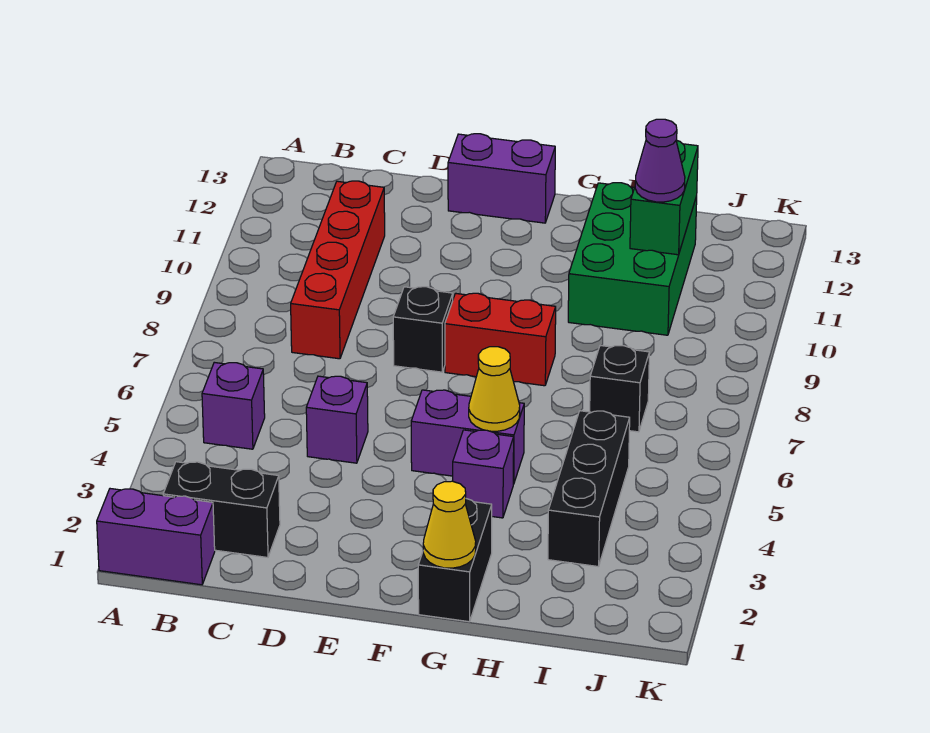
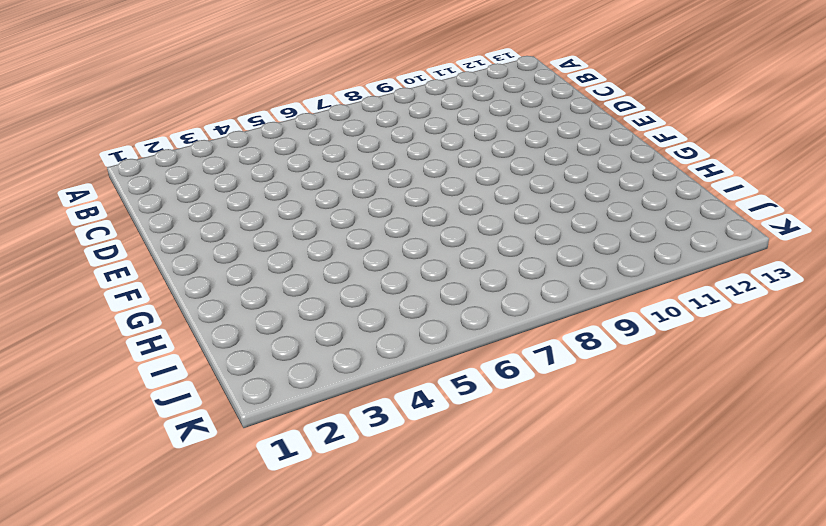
none -> purple 1x2 brick [97,489,215,585]
none -> black 1x2 brick [163,462,280,557]
none -> purple 1x1 brick [202,362,265,449]

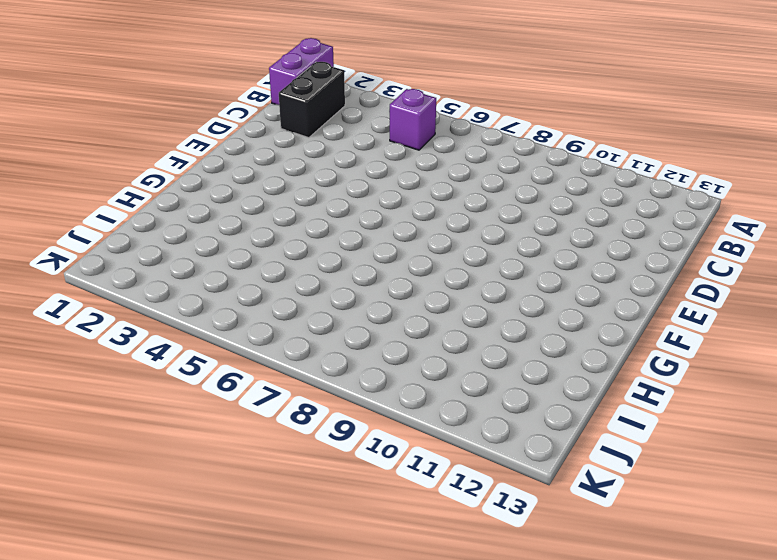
none -> red 1x4 brick [291,181,385,359]
none -> purple 1x1 brick [306,376,368,463]
none -> black 1x1 brick [393,287,453,372]

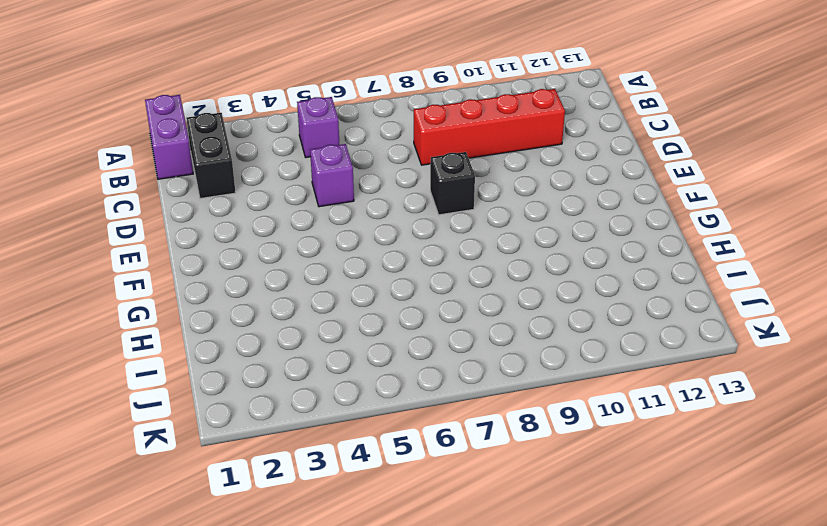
none -> purple 1x2 brick [448,134,555,223]
none -> purple 1x2 brick [411,390,524,484]
none -> red 1x2 brick [445,293,556,386]

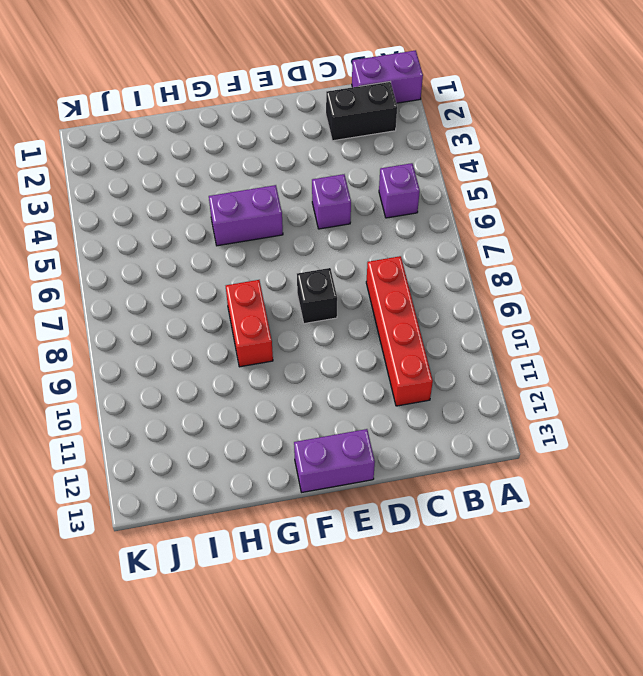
red 1x2 brick [226,280,273,367] -> red 1x2 brick turned to [445,293,556,386]
none -> black 1x2 brick [418,499,492,622]
none -> purple 1x1 brick [453,430,514,518]
none -> green 2x3 brick [568,183,697,335]

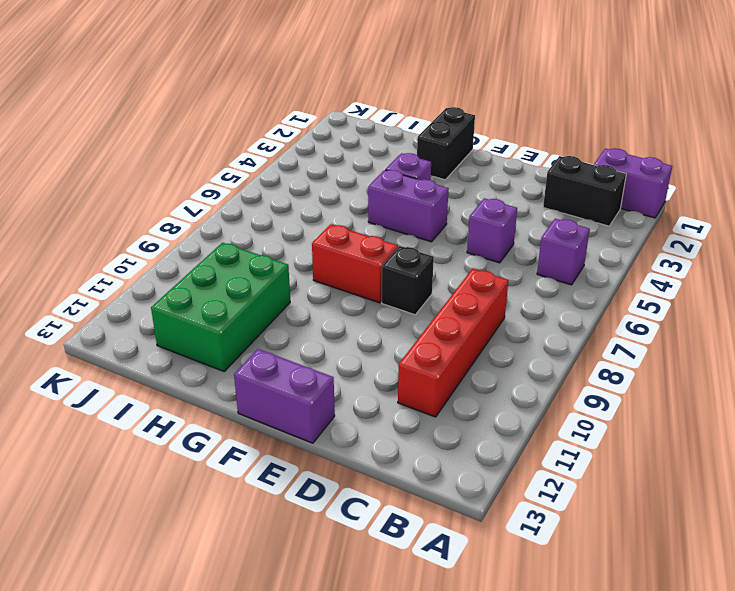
none -> black 1x3 brick [548,411,630,567]
none -> black 1x1 brick [590,345,649,432]
none -> yellow 1x1 cone [423,481,476,568]

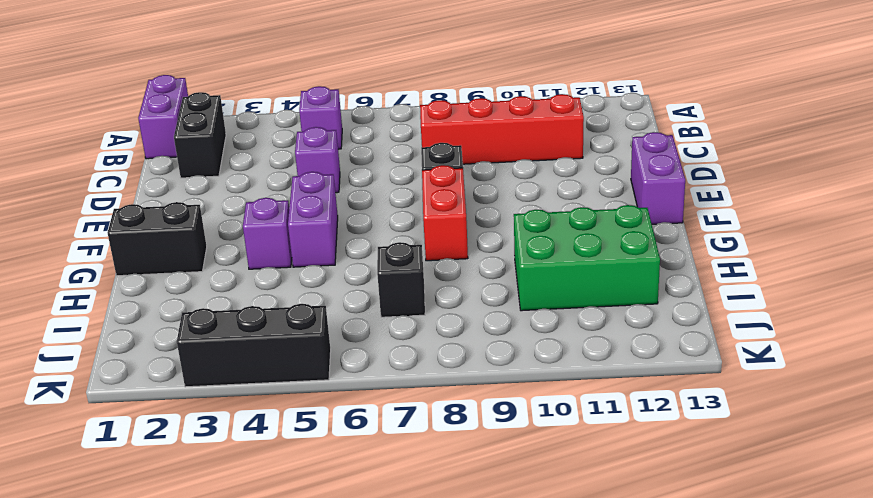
black 1x3 brick [177,304,331,387] -> black 1x3 brick moved to [548,411,630,567]
none -> yellow 1x1 cone [423,481,476,568]
none -> yellow 1x1 cone [469,347,520,431]
none -> green 1x2 brick [630,140,698,255]

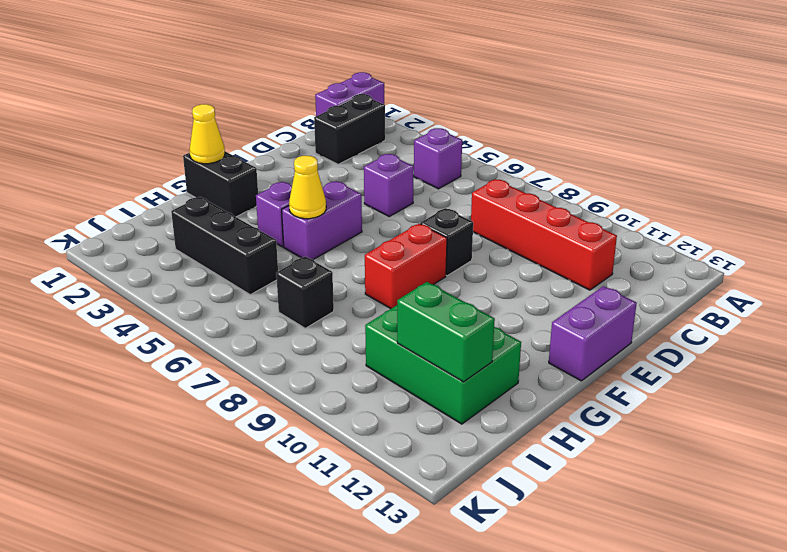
none -> purple 1x1 cone [635,119,685,202]

